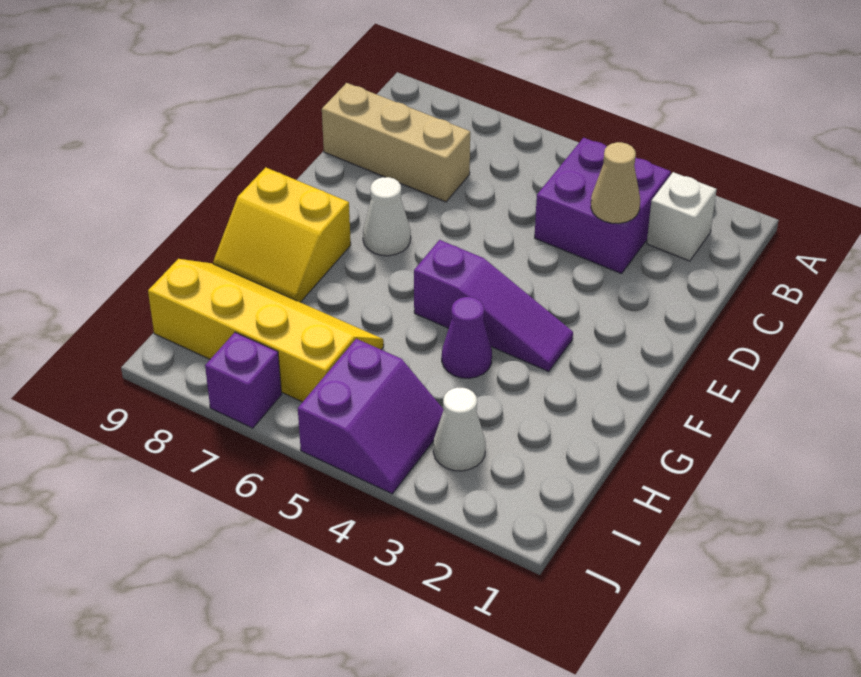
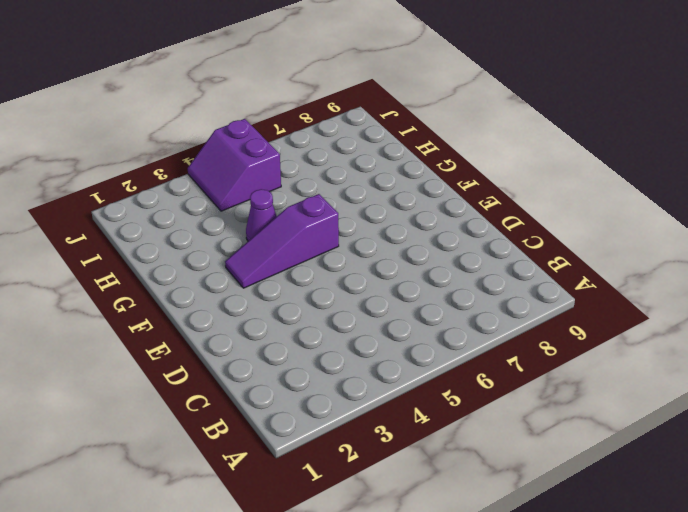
none -> white 1x1 brick [647,172,717,261]
none -> purple 2x2 brick [535,138,671,274]
none -> tan 1x3 brick [322,83,470,202]

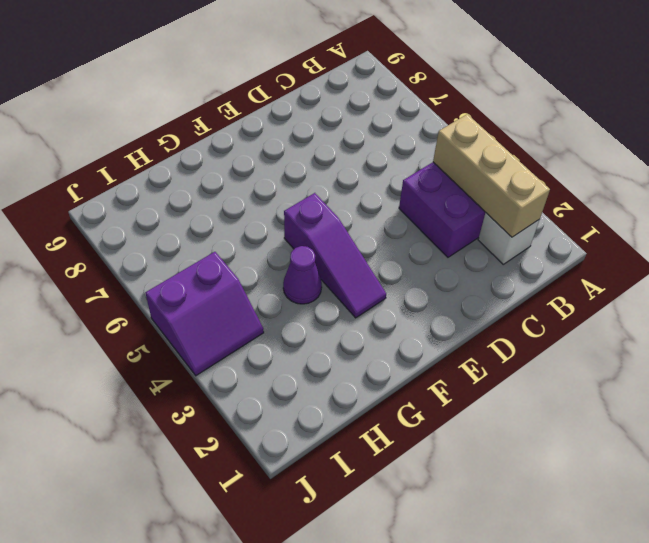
tan 1x3 brick [433,114,550,237] -> tan 1x3 brick moved to [322,83,470,202]
none -> white 1x1 cone [363,177,411,256]
none -> yellow 2x2 slope [213,167,351,302]
none -> yellow 2x4 slope [148,259,384,402]

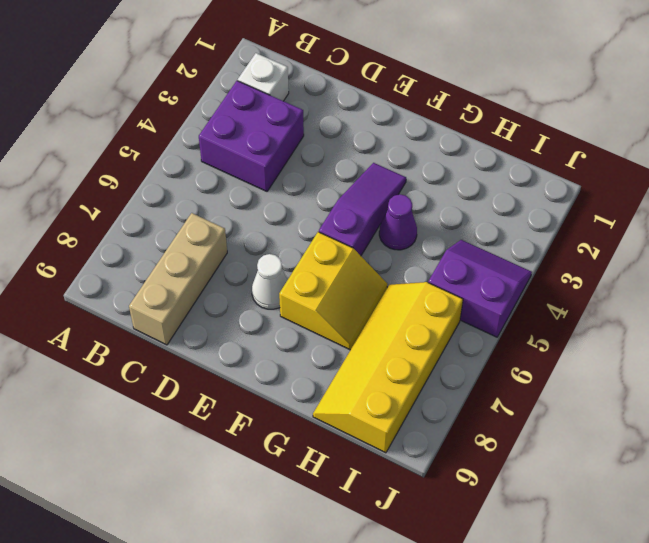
yellow 2x2 slope [279,232,387,350] -> yellow 2x2 slope moved to [213,167,351,302]
none -> white 1x1 cone [433,387,486,471]
none -> purple 1x1 brick [205,332,282,428]
none -> tan 1x1 cone [591,142,640,224]

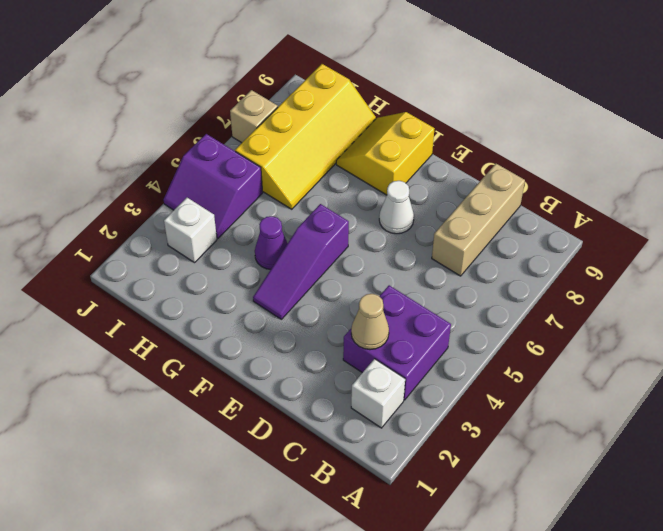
white 1x1 brick [164,198,217,263] -> white 1x1 cone [433,387,486,471]
tan 1x1 brick [230,90,278,143] -> purple 1x1 brick [205,332,282,428]

